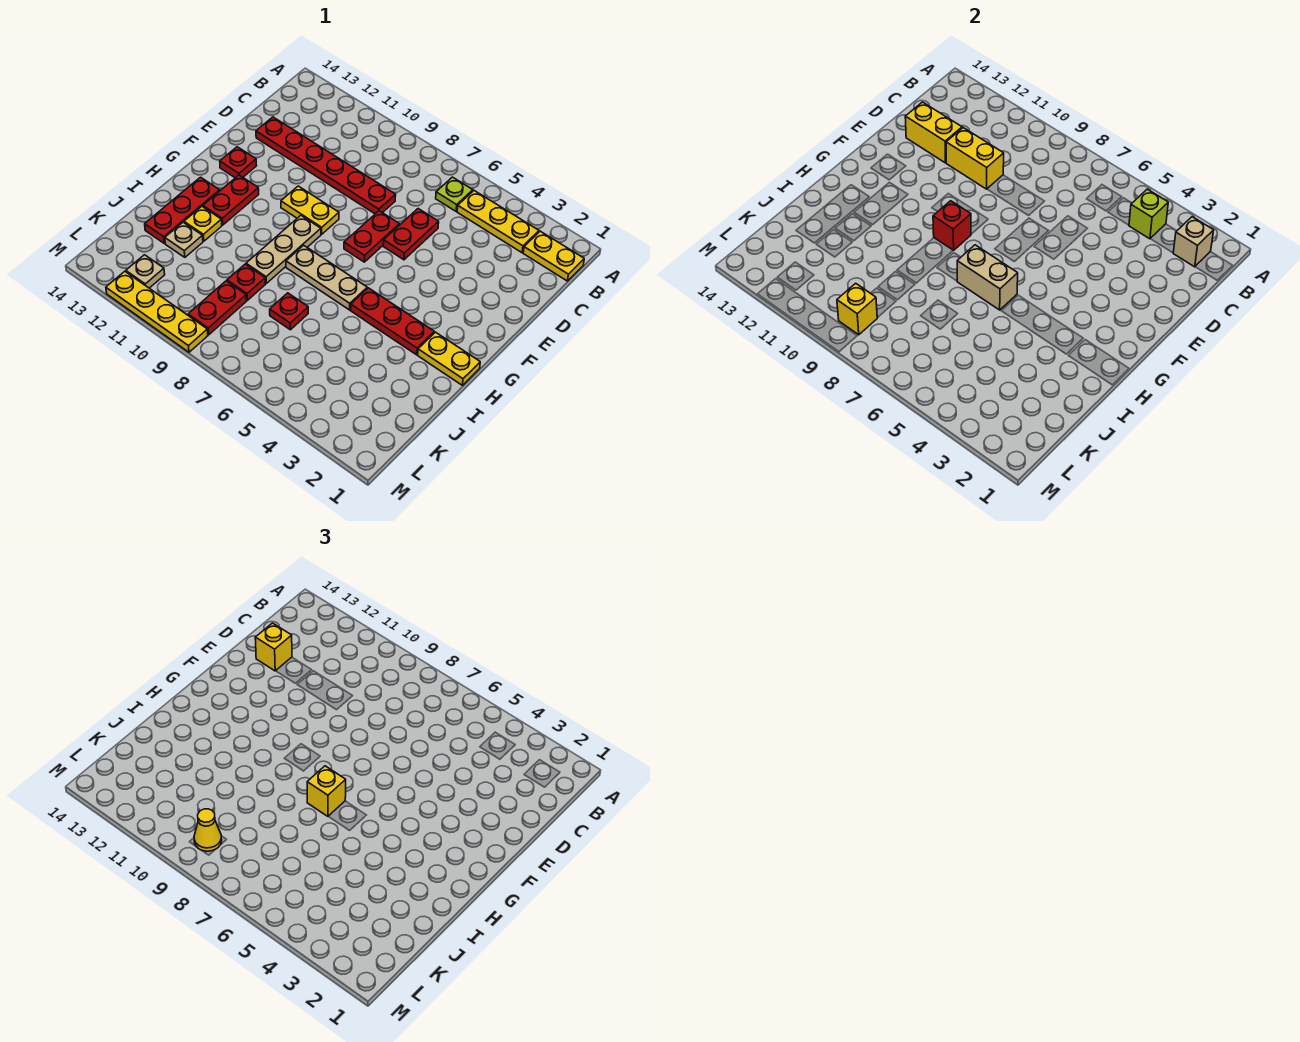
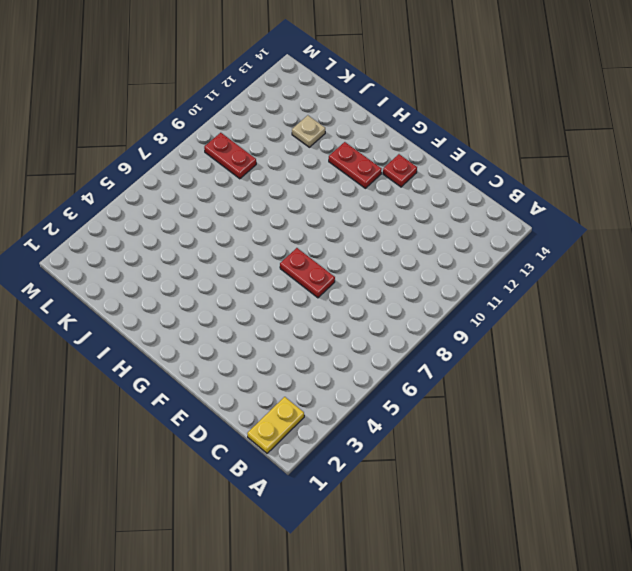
none -> yellow 1x3 plate [457,191,539,253]
none -> lime 1x1 plate [436,177,473,211]
none -> red 1x2 plate [383,209,439,260]
none -> red 1x6 plate [256,117,396,214]

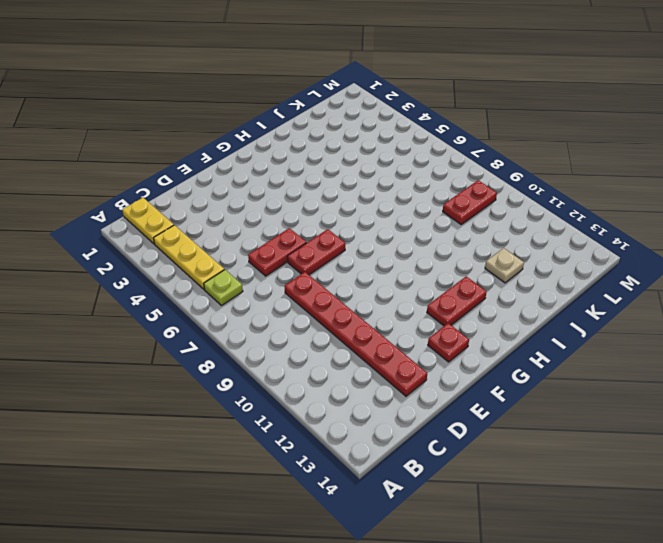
none -> yellow 1x2 plate [281,186,339,234]
none -> tan 1x3 plate [246,216,321,283]
none -> yellow 1x2 plate [418,332,480,385]
none -> red 1x3 plate [351,288,434,355]

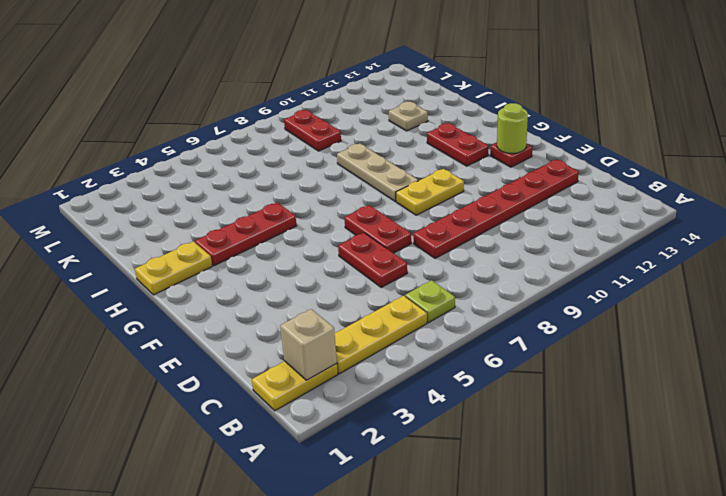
lime 1x1 round brick [497,103,528,153] -> none
none -> tan 1x3 plate [286,245,367,310]
none -> red 1x3 plate [145,177,220,244]
none -> yellow 1x1 plate [184,207,222,241]
none -> red 1x1 plate [270,293,308,330]

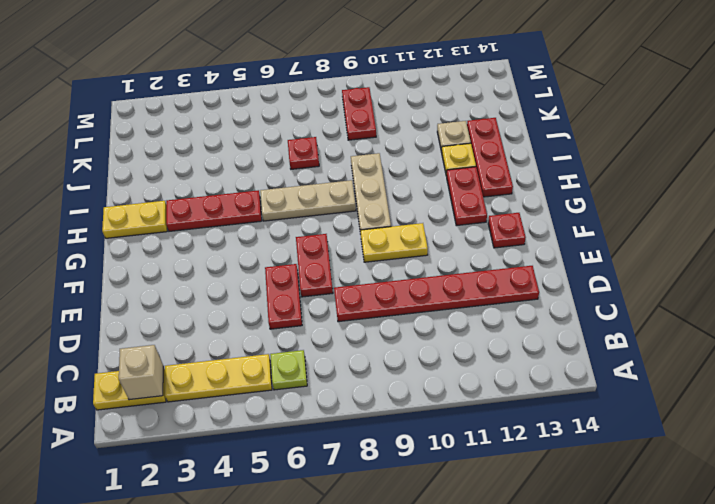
none -> red 1x1 plate [227,264,266,300]
none -> tan 1x1 plate [126,255,165,288]
none -> yellow 1x4 plate [106,271,208,352]
none -> lime 1x1 brick [1129,189,1168,239]

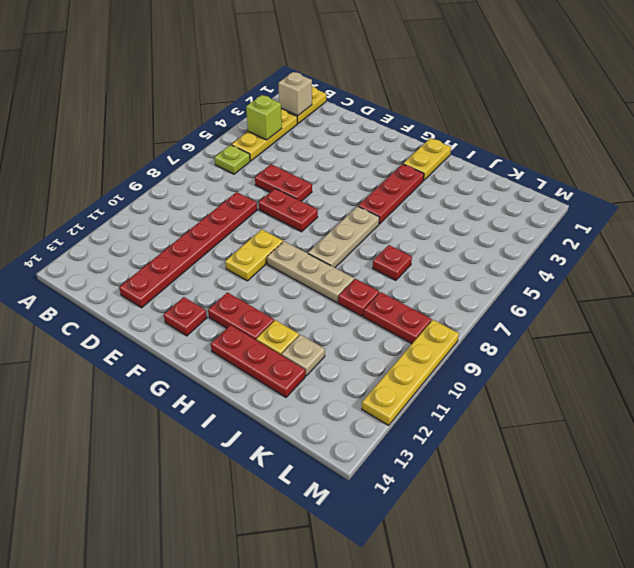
none -> tan 1x1 plate [126,255,165,288]
none -> yellow 1x2 brick [946,128,1004,189]
none -> yellow 1x2 brick [905,102,962,163]
none -> red 1x1 brick [933,201,971,250]

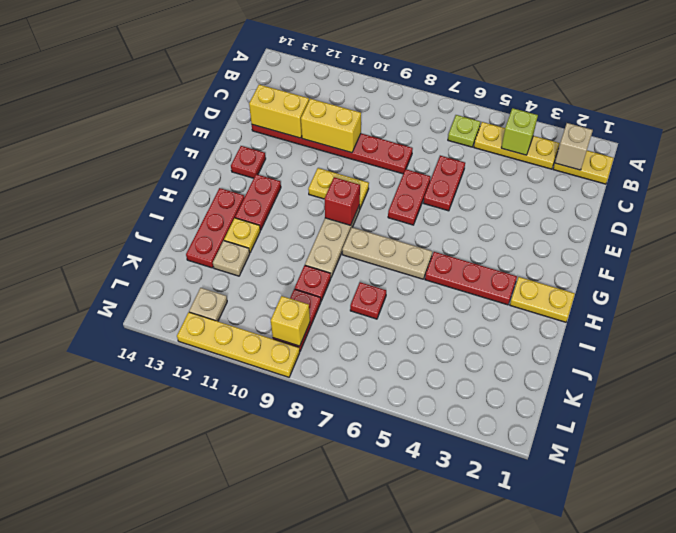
none -> tan 1x2 brick [957,245,1018,310]
none -> yellow 1x1 brick [255,623,292,671]
none -> yellow 1x1 brick [307,766,346,816]
none -> yellow 1x1 cone [194,809,222,851]

